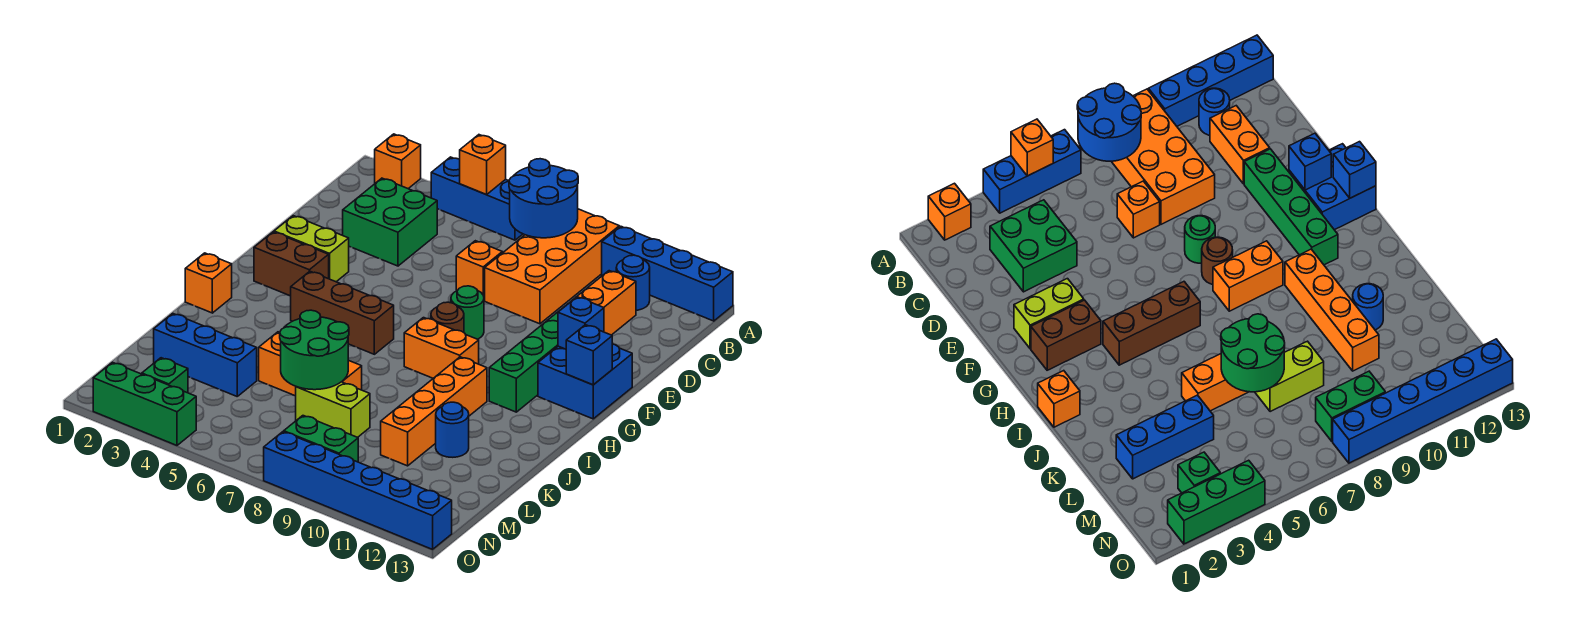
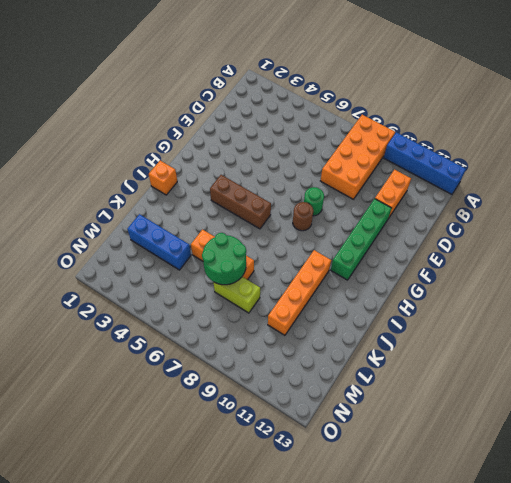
none -> orange 1x1 brick [375,134,421,189]
none -> blue 1x3 brick [431,157,522,240]
none -> blue 1x1 round brick [616,255,650,310]
none -> green 2x2 brick [343,178,437,266]

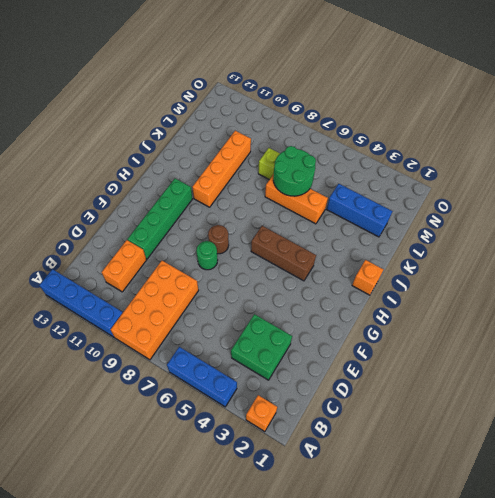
none -> blue 1x1 round brick [616,255,650,310]
none -> orange 1x1 brick [456,241,502,300]
none -> lime 1x2 brick [274,216,349,282]
none -> blue 2x2 brick [538,344,632,419]

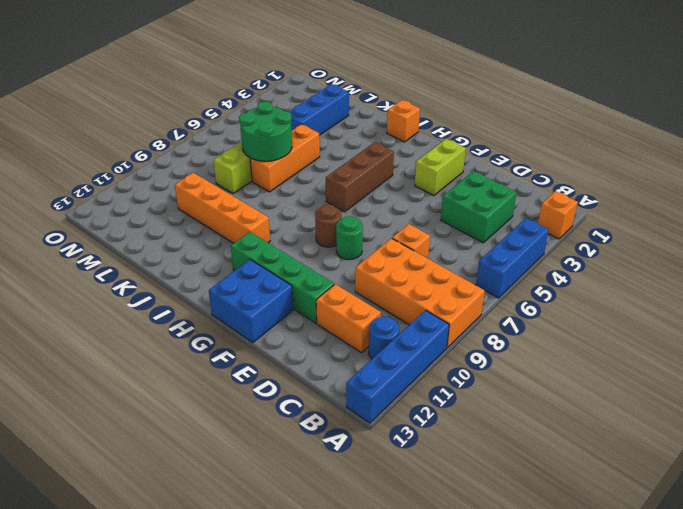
none -> brown 1x2 brick [254,232,329,296]
none -> orange 1x2 brick [404,318,479,378]
none -> blue 1x1 round brick [436,402,469,457]
none -> green 1x1 brick [142,358,188,393]

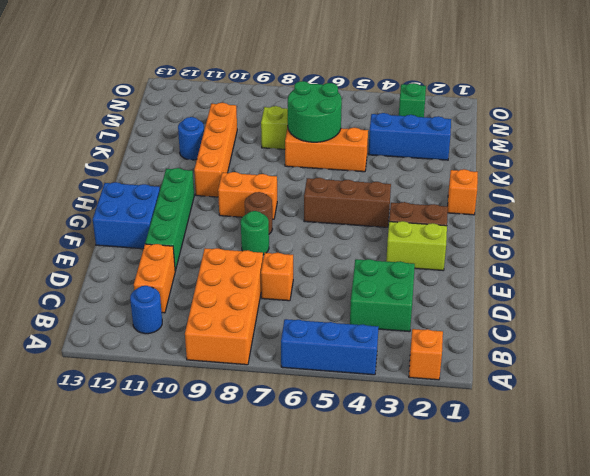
none -> blue 1x4 brick [602,226,733,321]
none -> green 1x2 brick [284,416,358,462]
none -> green 1x3 brick [93,362,196,445]
none -> blue 1x6 brick [264,432,452,549]

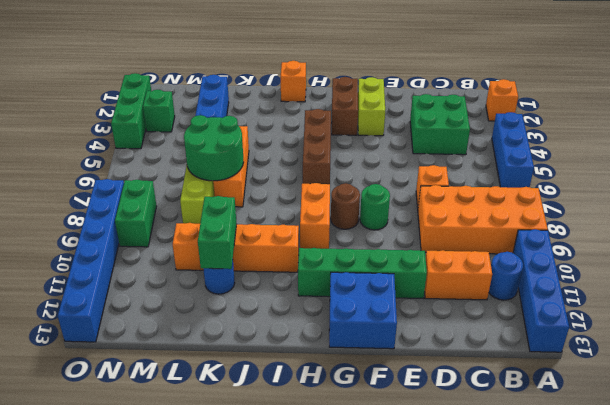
green 1x2 brick [198,196,236,269] -> none
none -> orange 1x1 brick [460,135,506,195]
none -> blue 2x2 round brick [509,159,578,238]
none -> blue 1x1 brick [558,297,604,349]
none -> blue 1x1 brick [566,325,612,385]

